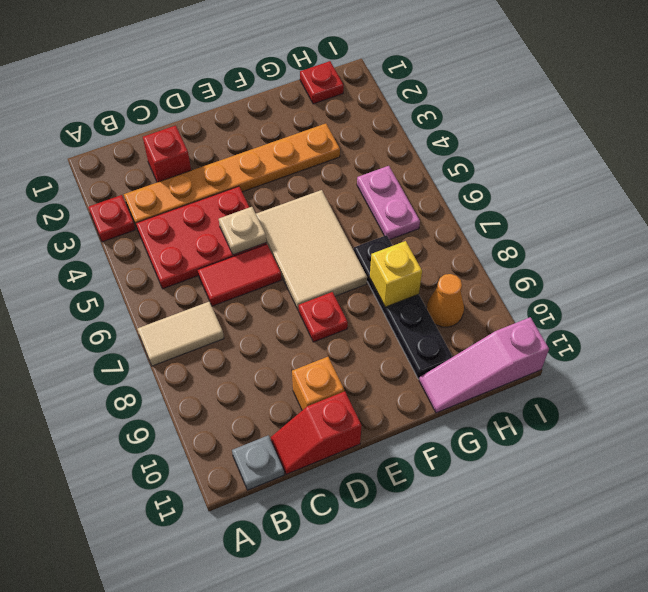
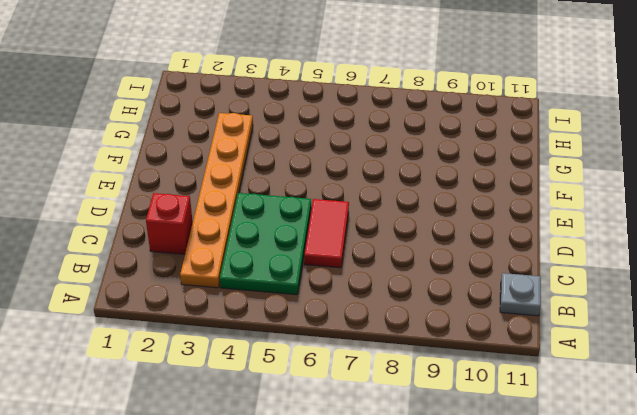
green 2x3 plate [220,193,311,295] -> red 2x3 plate [136,186,267,289]
none -> red 1x1 plate [88,195,135,242]
none -> tan 1x2 tile [138,302,224,366]
none -> red 1x2 slope [271,391,362,474]

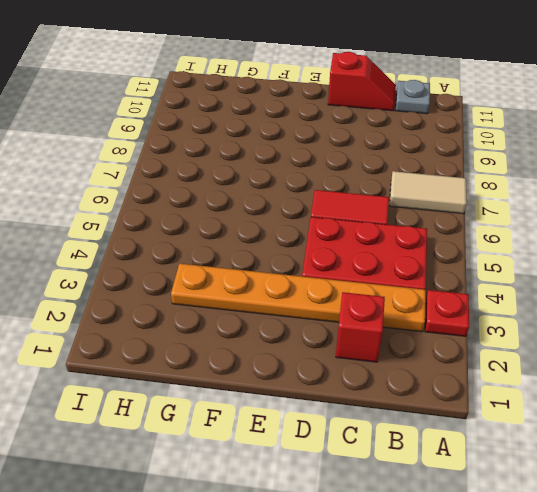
none -> orange 1x1 brick [292,357,344,410]
none -> tan 2x3 tile [256,190,367,310]
none -> red 1x1 plate [299,292,348,342]

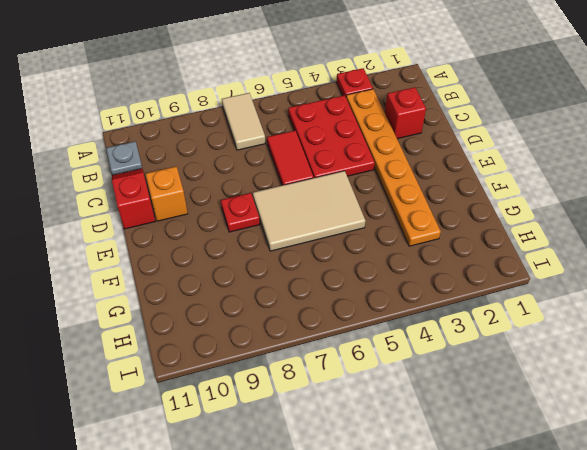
none -> black 1x4 plate [354,235,453,379]
none -> pink 1x3 slope [419,317,549,413]
none -> red 1x1 plate [300,61,344,104]

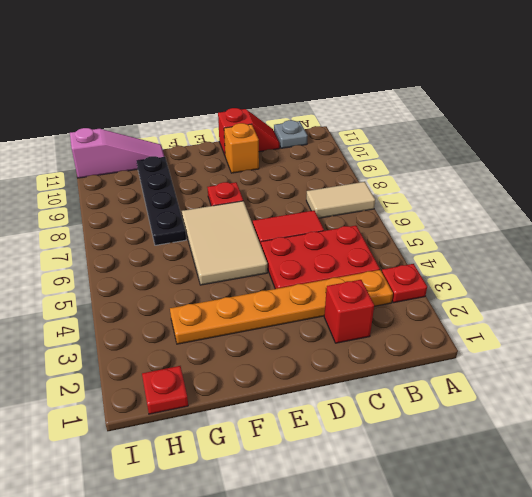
none -> pink 1x2 plate [357,166,420,240]
none -> orange 1x1 cone [427,274,464,327]
none -> tan 1x1 plate [219,207,266,255]

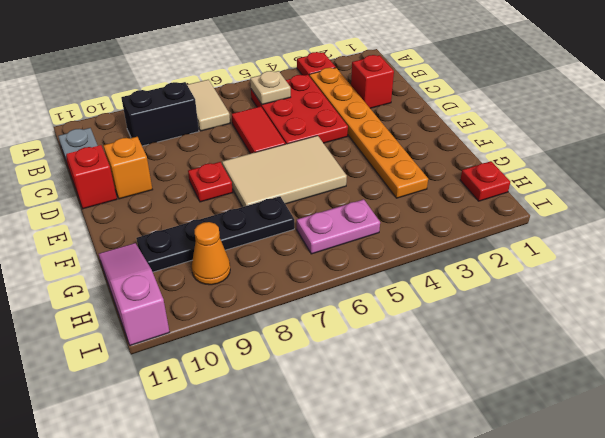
tan 1x1 plate [250,71,291,105] -> tan 1x1 plate moved to [219,207,266,255]
black 1x2 brick [121,82,199,146] -> none
none -> yellow 1x1 brick [370,241,422,307]

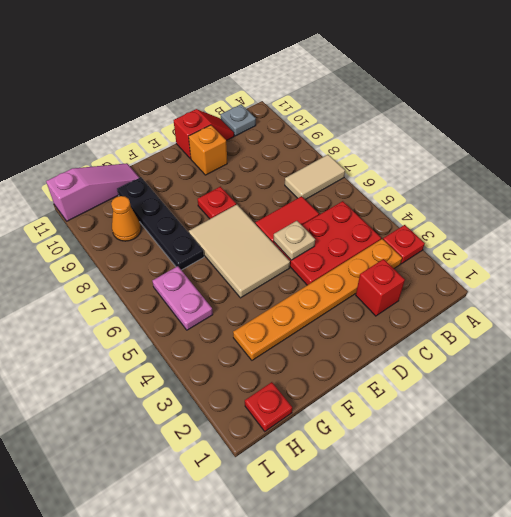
none -> yellow 1x1 brick [370,241,422,307]

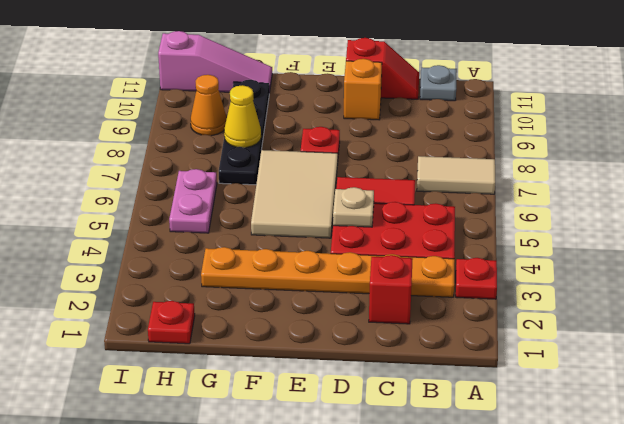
yellow 1x1 cone [224,85,261,148] -> yellow 1x1 brick [370,241,422,307]

